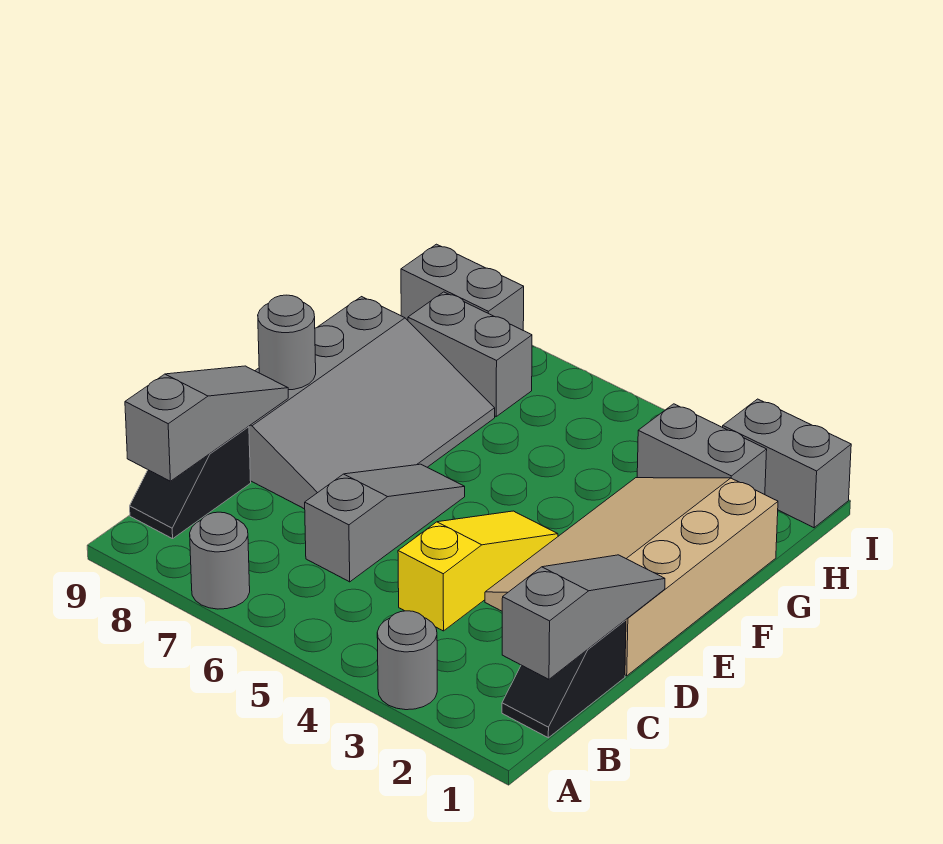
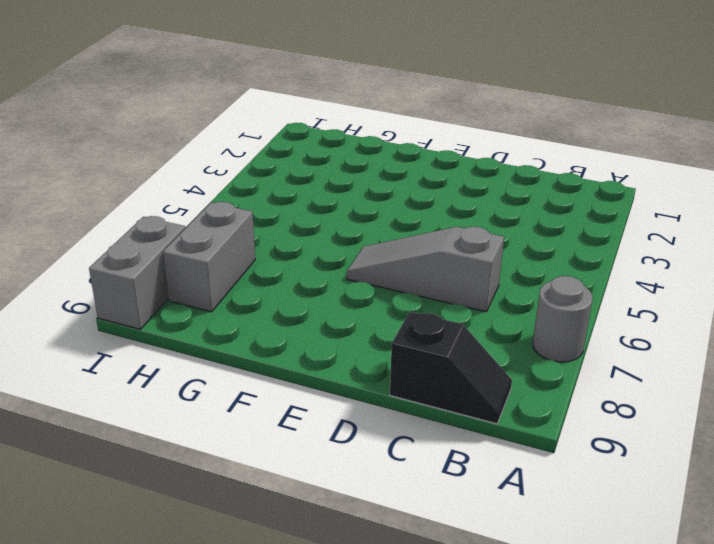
none -> grey 1x1 round brick [377,611,437,710]
none -> black 1x2 slope [502,620,626,738]
none -> yellow 1x3 slope [398,511,558,631]

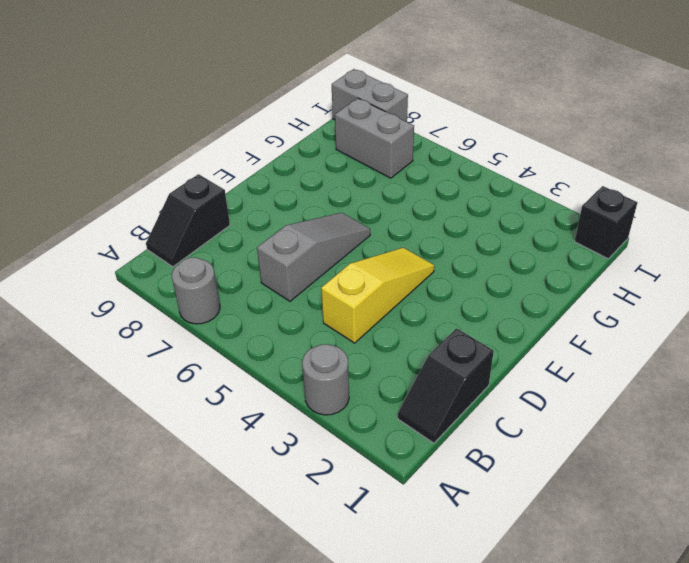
black 1x1 brick [575,186,637,259] -> grey 1x2 brick [723,399,851,528]
none -> tan 3x4 slope [485,478,778,676]
none -> grey 3x4 slope [249,297,495,509]
none -> grey 1x2 brick [637,404,767,495]

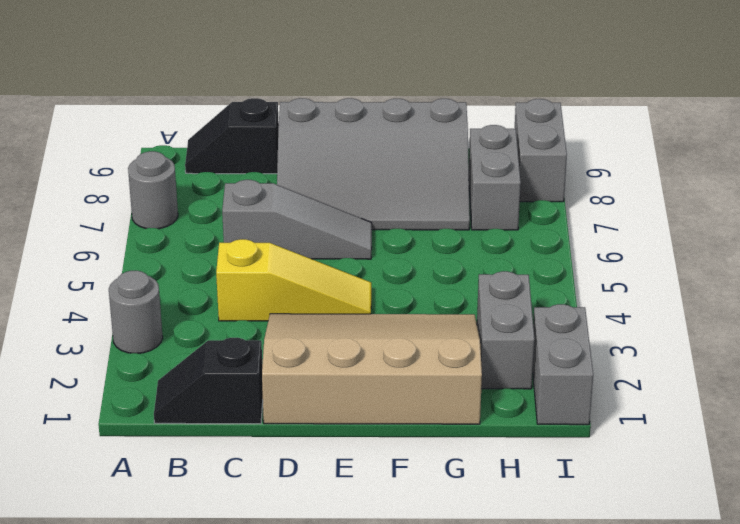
none -> grey 1x3 slope [502,555,665,679]
none -> grey 1x3 slope [125,366,288,481]
none -> grey 1x1 round brick [258,295,316,390]

